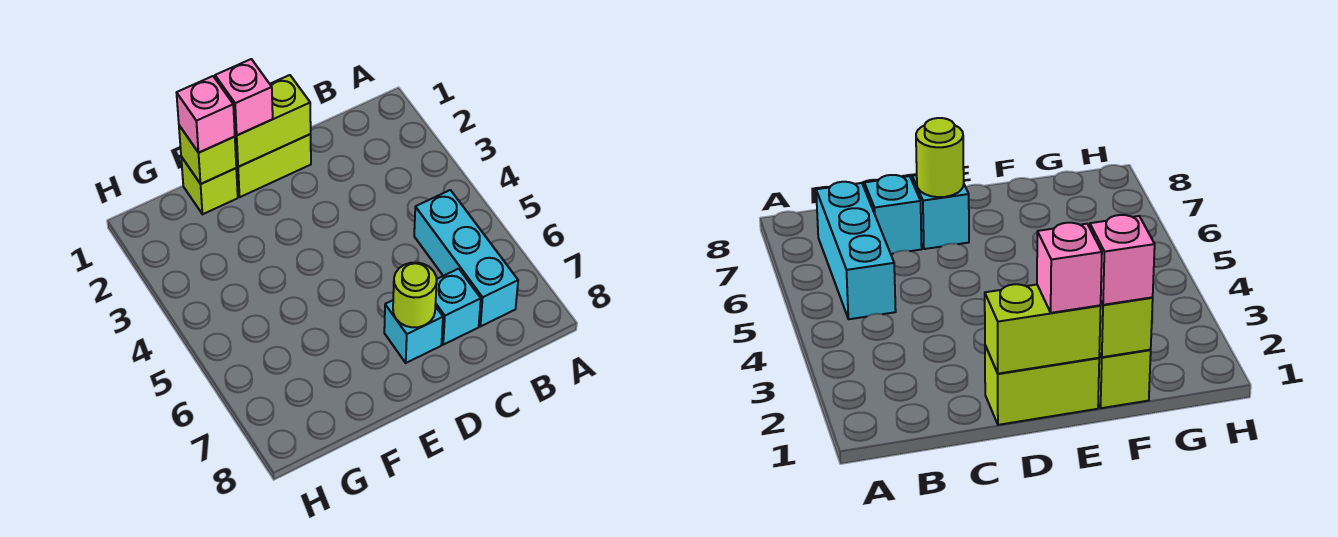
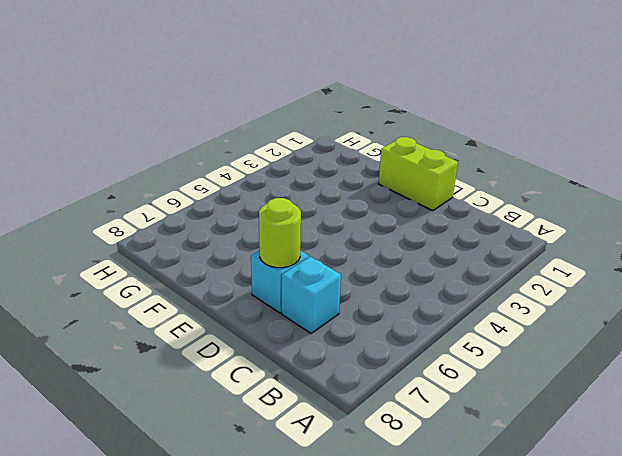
none -> cyan 1x3 brick [414,190,518,326]
none -> lime 1x1 brick [181,157,238,214]

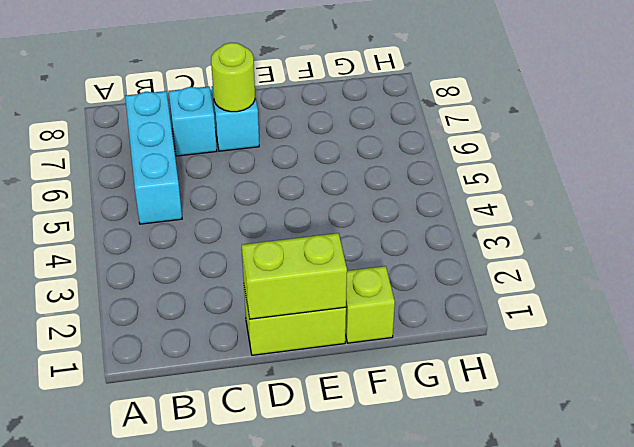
none -> lime 1x1 brick [179,126,236,184]
none -> pink 1x1 brick [215,59,273,135]

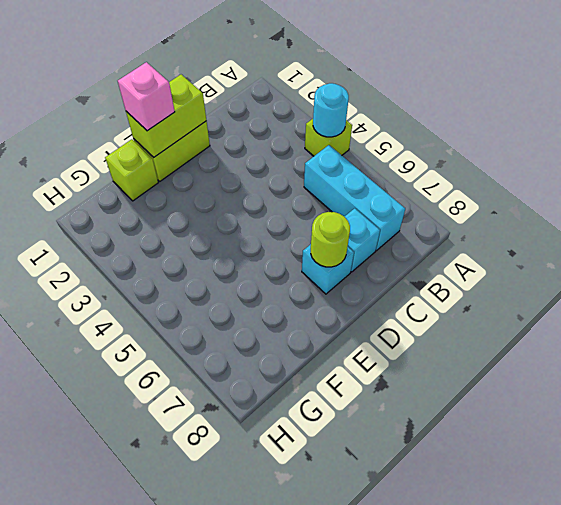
lime 1x1 brick [305,119,352,156] -> lime 1x1 brick moved to [179,126,236,184]
cyan 1x1 round brick [313,83,349,137] -> none
none -> pink 1x1 brick [177,76,235,153]

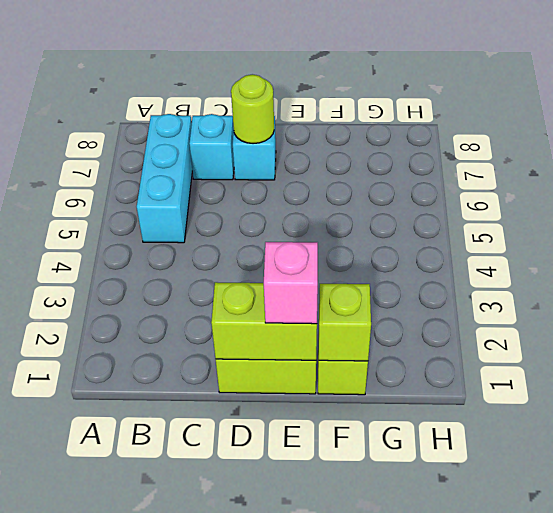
none -> pink 1x1 brick [177,76,235,153]

